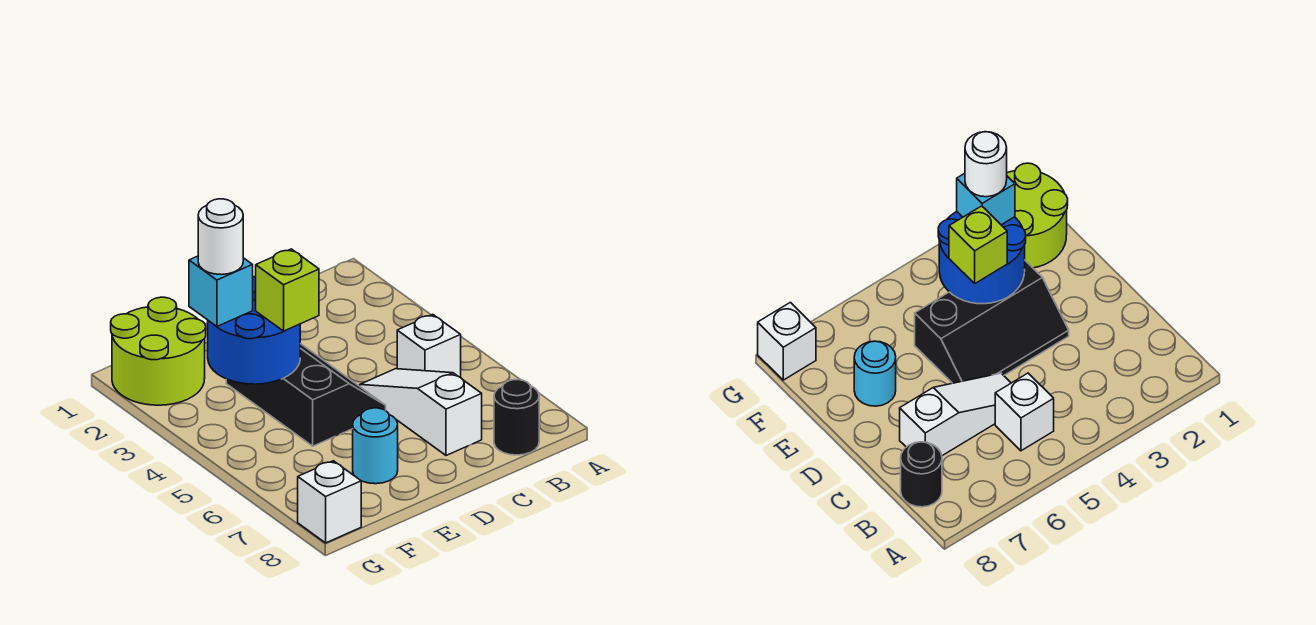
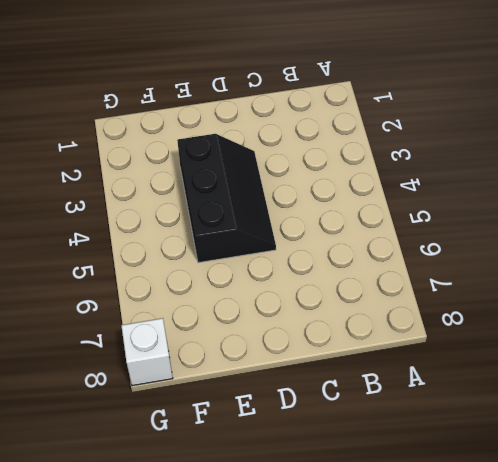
none -> white 1x1 brick [397,314,461,377]
none -> black 1x1 round brick [494,380,539,455]

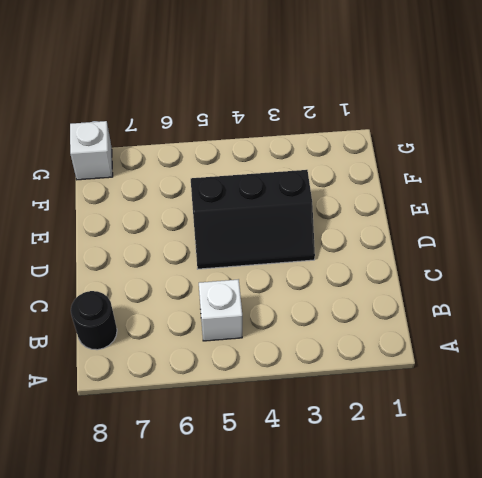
none -> white 1x3 slope [360,369,482,455]
none -> cyan 1x1 round brick [353,408,398,484]

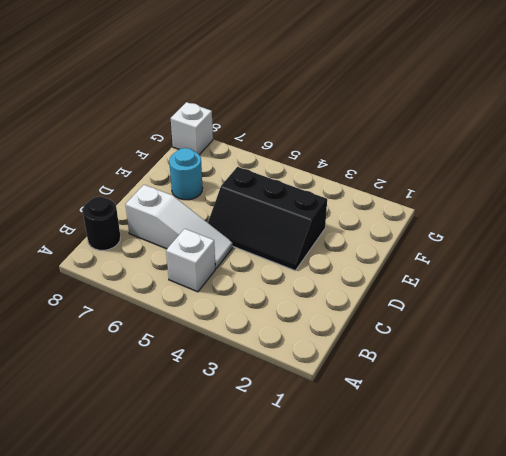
none -> lime 2x2 round brick [111,297,206,405]
none -> blue 2x2 round brick [208,276,300,384]

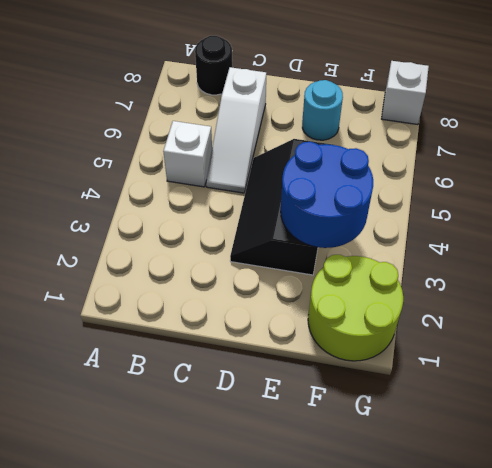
none -> lime 1x1 brick [256,249,319,331]
none -> cyan 1x1 brick [189,256,253,326]

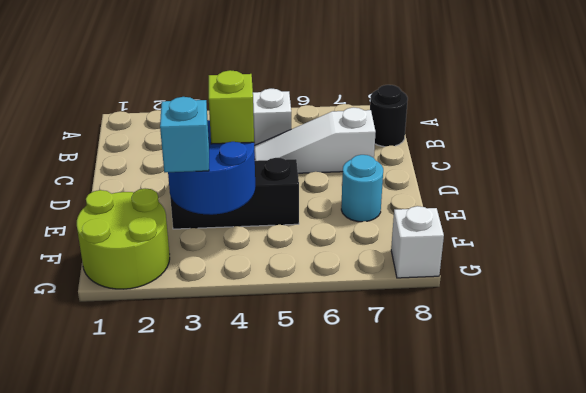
none -> white 1x1 round brick [198,199,243,275]

